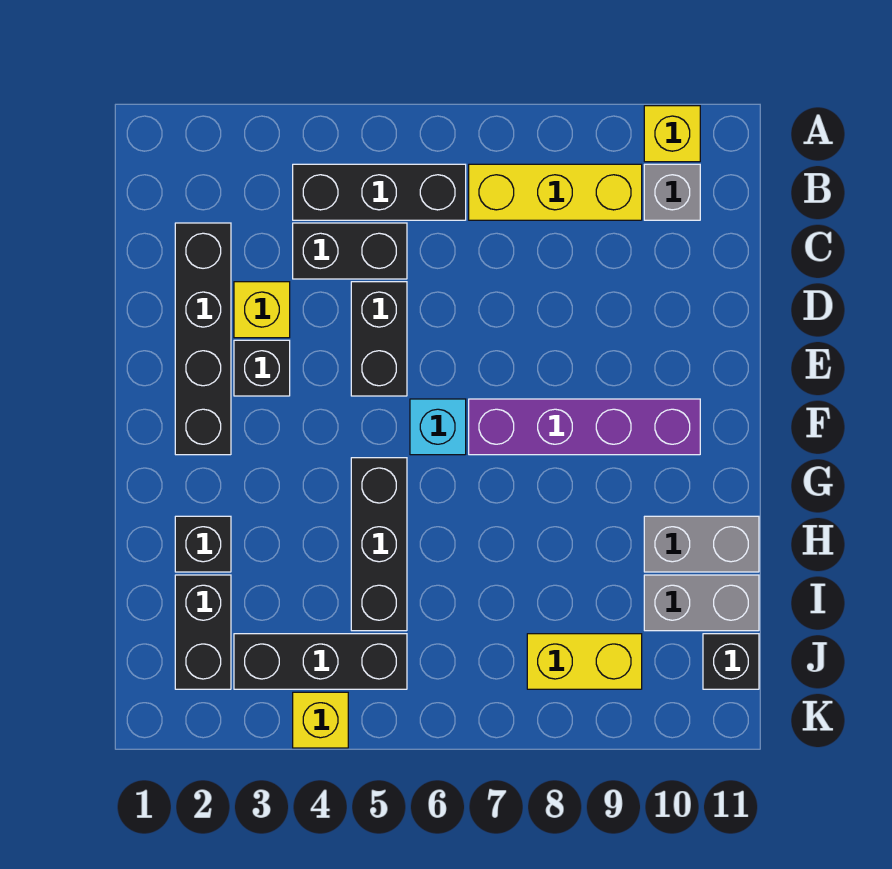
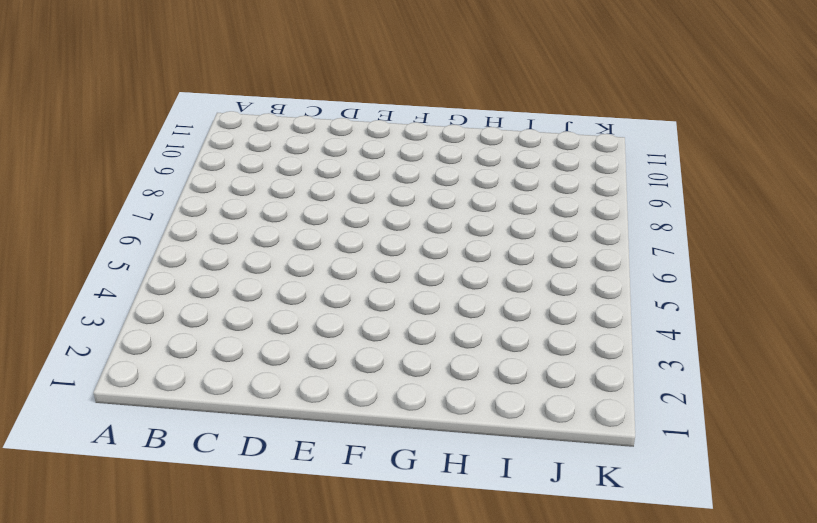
none -> yellow 1x1 brick [644,106,700,162]
none -> black 1x3 brick [293,164,466,220]
none -> yellow 1x3 brick [469,164,642,220]

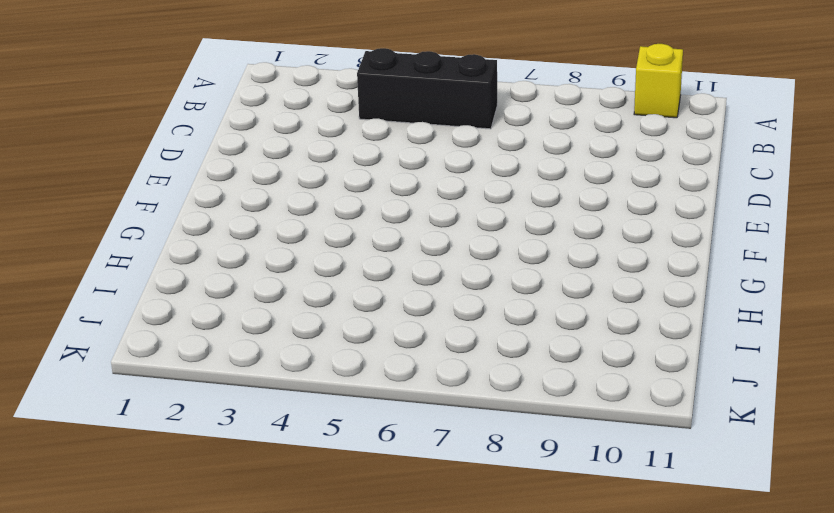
none -> yellow 1x3 brick [469,164,642,220]
none -> grey 1x1 brick [644,164,700,220]
none -> black 1x4 brick [175,223,231,455]

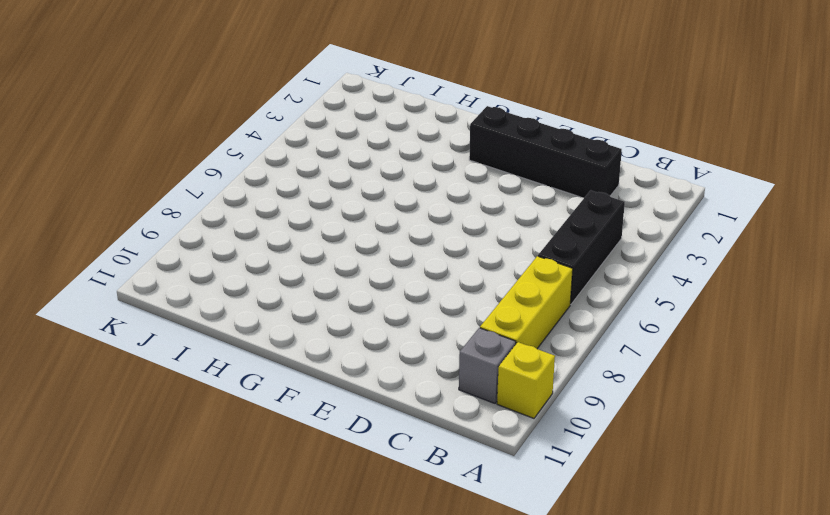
none -> black 1x2 brick [293,223,407,279]
none -> yellow 1x1 brick [234,282,290,338]
none -> black 1x2 brick [351,282,407,396]

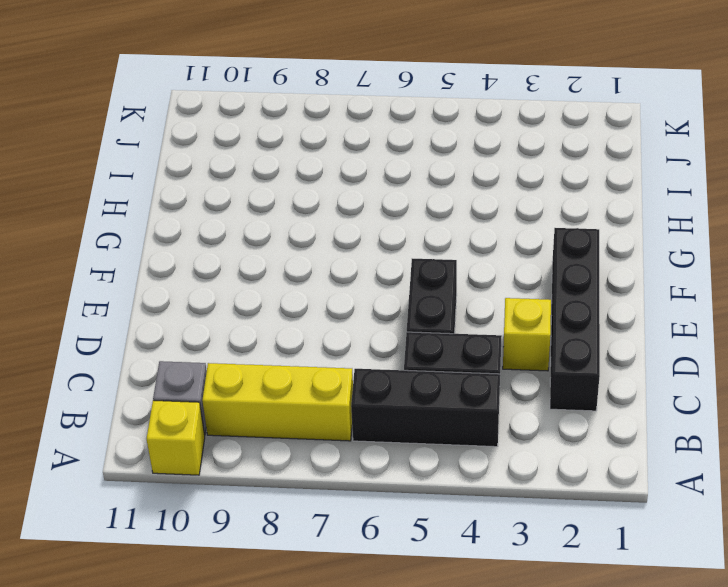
none -> black 1x1 brick [234,340,290,396]
none -> cyan 1x1 brick [410,399,466,455]
none -> purple 1x4 brick [469,399,700,455]

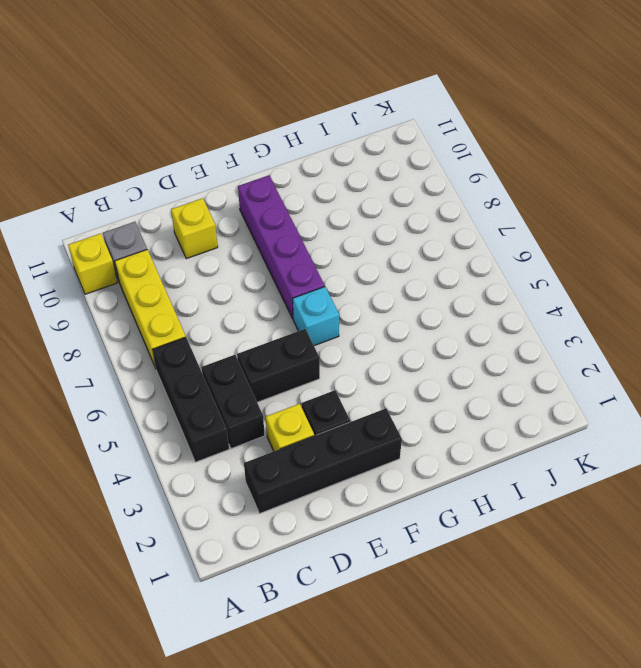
yellow 1x1 brick [171,198,218,259] -> yellow 1x1 brick moved to [293,692,348,748]
none -> black 1x3 brick [351,458,407,631]
none -> black 1x1 brick [175,516,231,572]
none -> grey 1x2 brick [644,516,759,572]

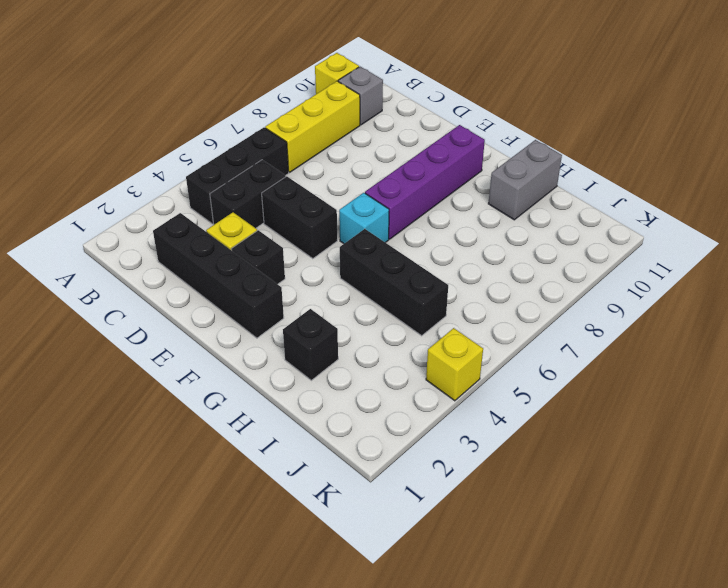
none -> black 1x2 brick [175,575,231,689]
none -> grey 1x2 brick [644,575,759,631]
none -> black 1x3 brick [234,634,407,689]

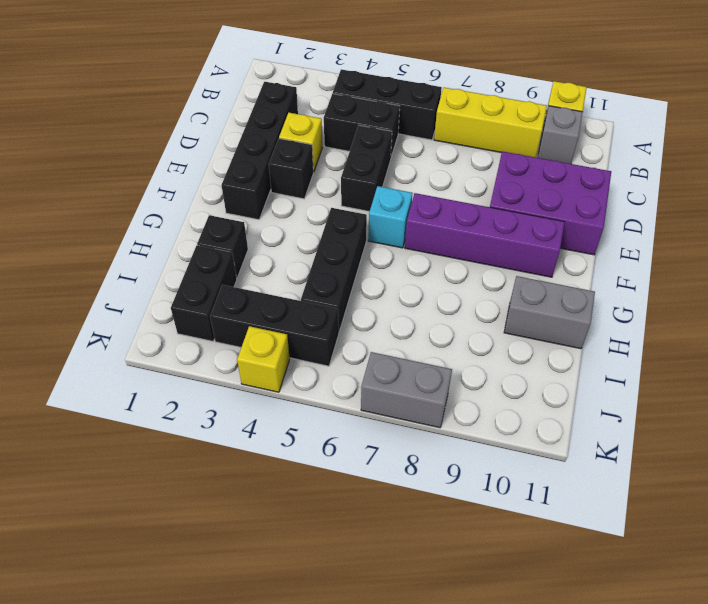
purple 2x3 brick [490,151,611,255] -> none
grey 1x2 brick [361,352,452,428] -> grey 1x2 brick moved to [644,575,759,631]
none -> yellow 1x2 brick [527,634,642,689]
none -> black 1x1 brick [703,634,759,689]

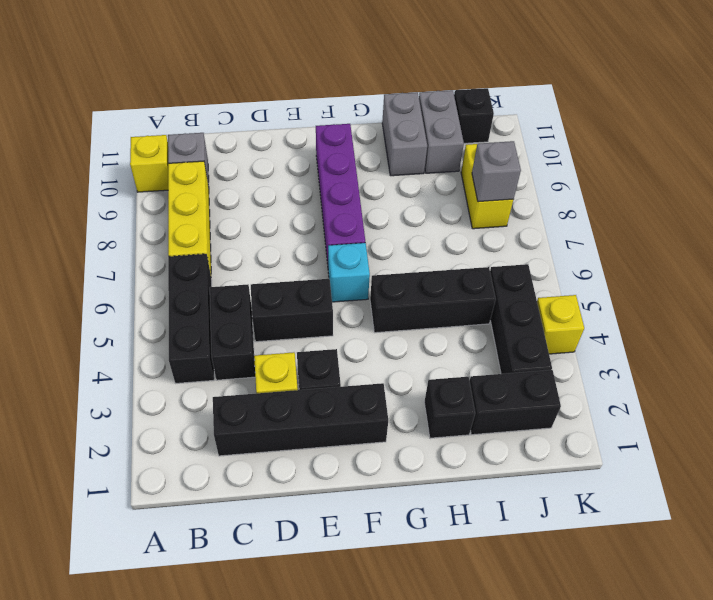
grey 1x1 brick [472,141,521,202] -> none

